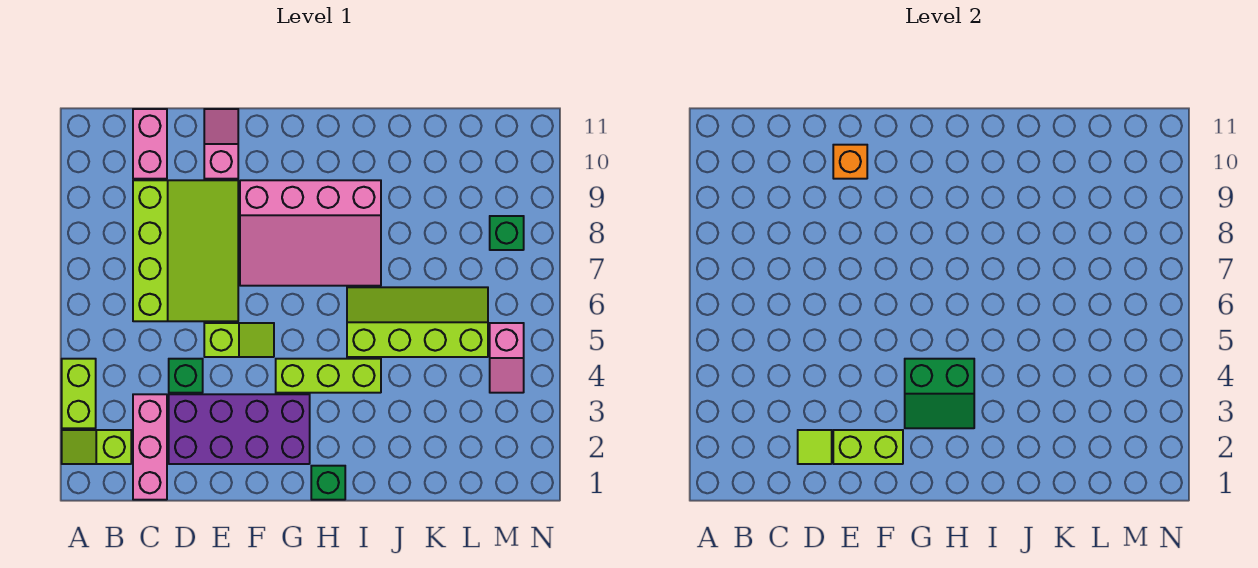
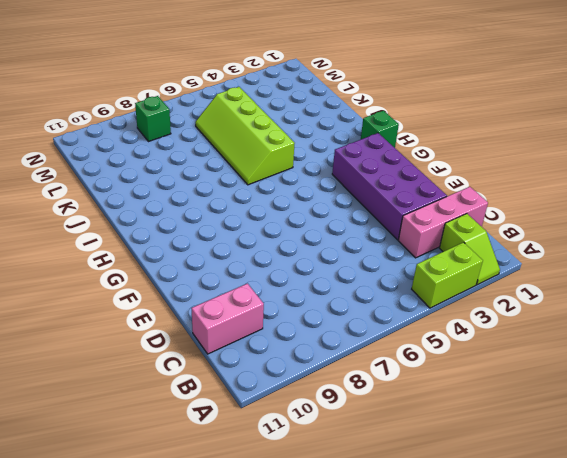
none -> lime 3x4 slope [133,180,238,321]
none -> green 1x1 brick [169,359,203,393]
none -> lime 1x2 slope [204,323,274,357]

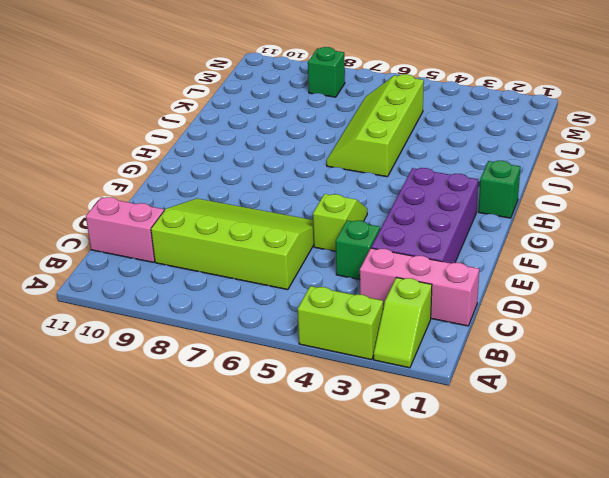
none -> pink 1x2 slope [204,109,238,179]
none -> pink 3x4 slope [240,180,381,286]
none -> lime 1x3 brick [276,359,381,393]

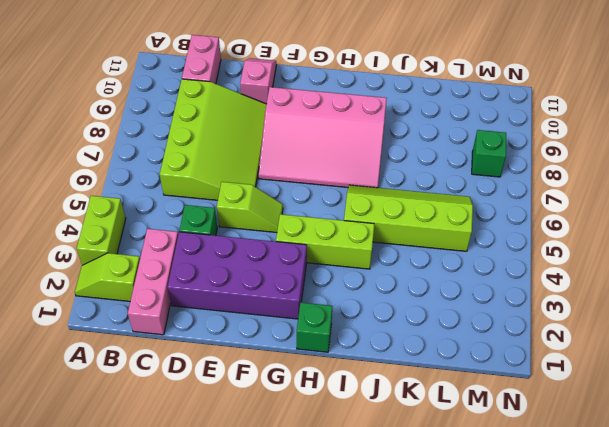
none -> pink 1x2 slope [490,323,524,393]
none -> lime 1x1 tile [798,430,832,464]
none -> lime 1x2 brick [833,430,903,464]

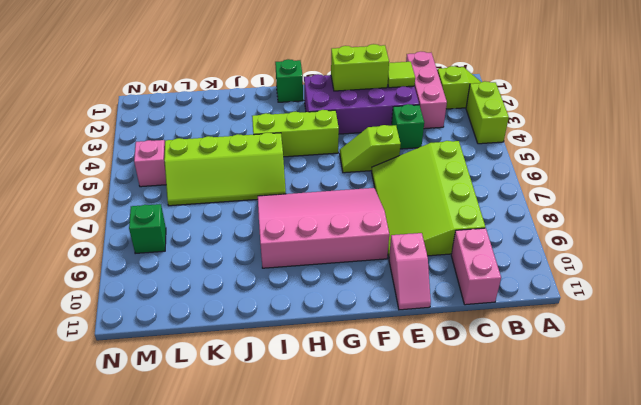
none -> orange 1x1 brick [833,145,867,179]
none -> green 2x2 slope [905,359,974,428]

